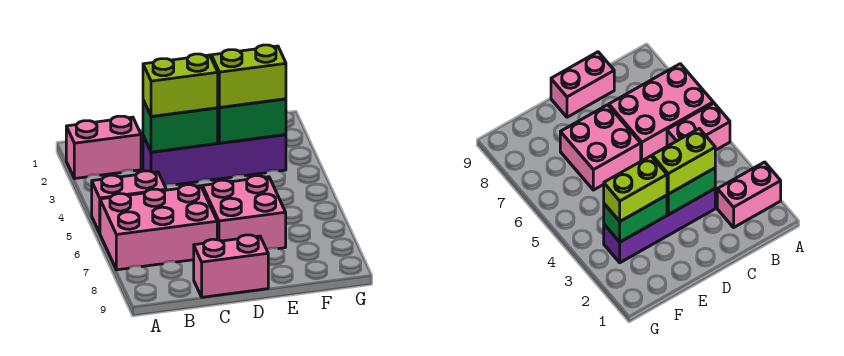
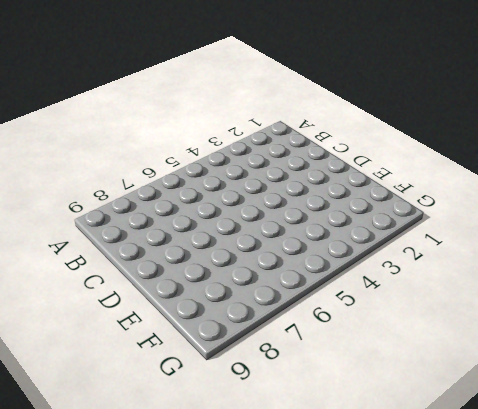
none -> pink 1x2 brick [66,116,141,179]
none -> pink 1x2 brick [92,171,166,233]

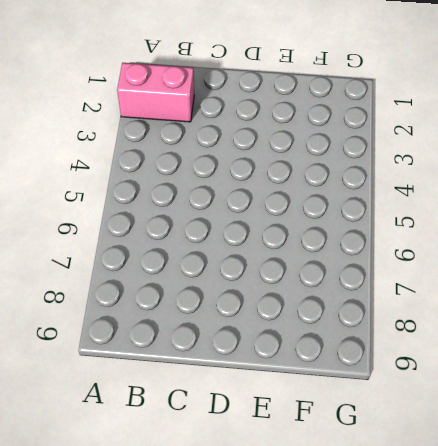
none -> pink 1x2 brick [92,171,166,233]
none -> pink 2x3 brick [100,185,217,270]

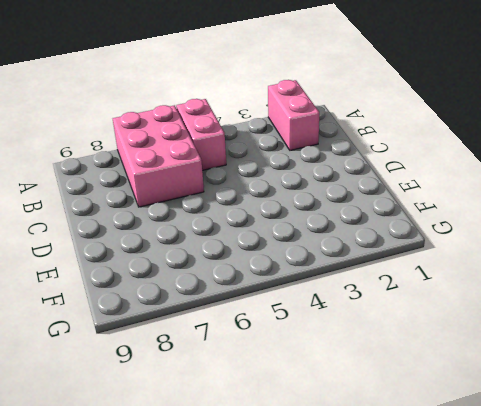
none -> purple 1x4 brick [143,135,286,185]
none -> pink 1x2 brick [194,235,268,297]

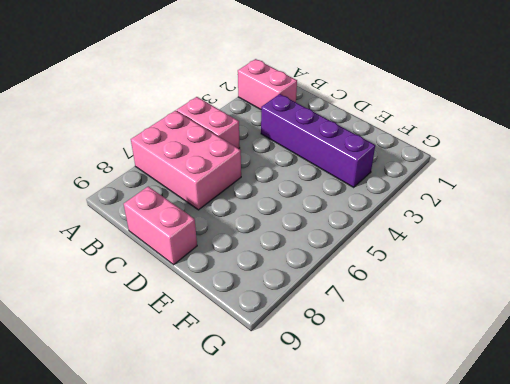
none -> pink 2x2 brick [203,176,286,249]
none -> green 1x2 brick [143,100,218,152]

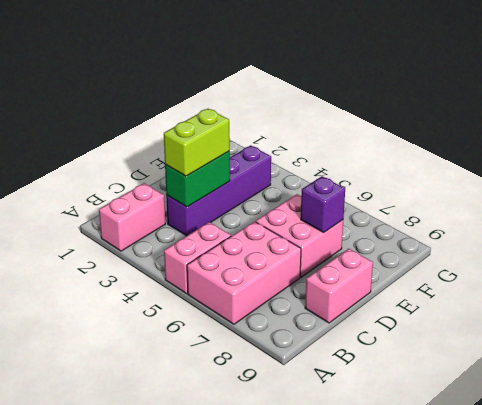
purple 1x1 brick [301,176,345,232] -> none
none -> green 1x2 brick [218,99,286,143]
none -> lime 1x2 brick [211,45,286,108]

